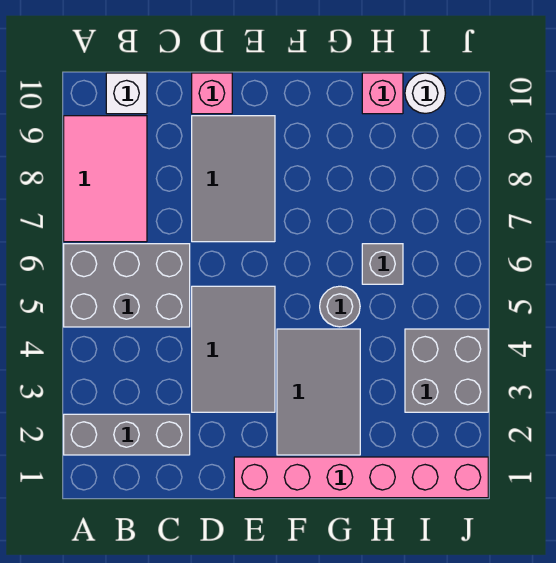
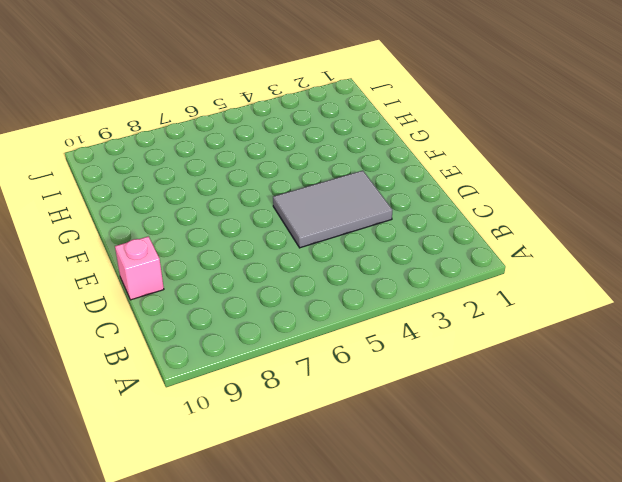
none -> grey 1x3 brick [64,414,190,455]
none -> grey 2x3 brick [64,244,190,327]
none -> pink 2x3 tile [64,116,147,242]

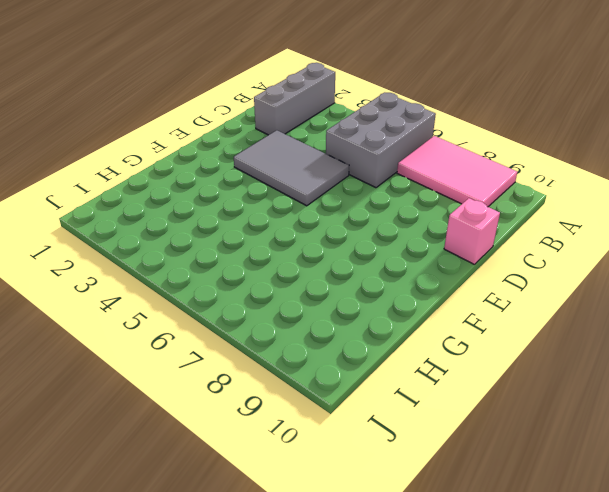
none -> white 1x1 brick [106,73,147,114]
none -> grey 2x3 tile [192,116,275,242]
none -> pink 1x6 brick [234,457,488,498]

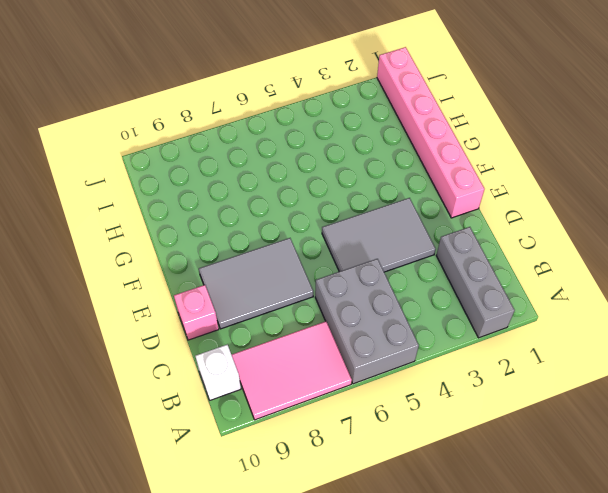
none -> grey 2x3 tile [277,329,360,455]
none -> grey 1x1 round brick [320,286,360,327]
none -> grey 1x1 brick [362,244,403,284]

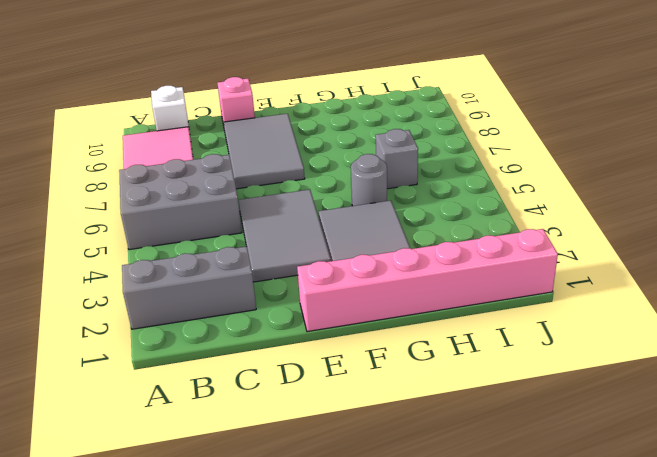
none -> pink 1x1 brick [362,73,403,114]
none -> grey 2x2 brick [405,329,488,412]
none -> white 1x1 round brick [405,73,445,113]

